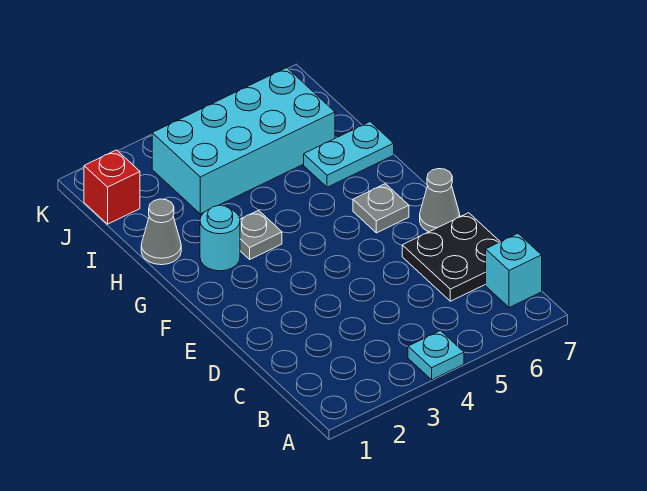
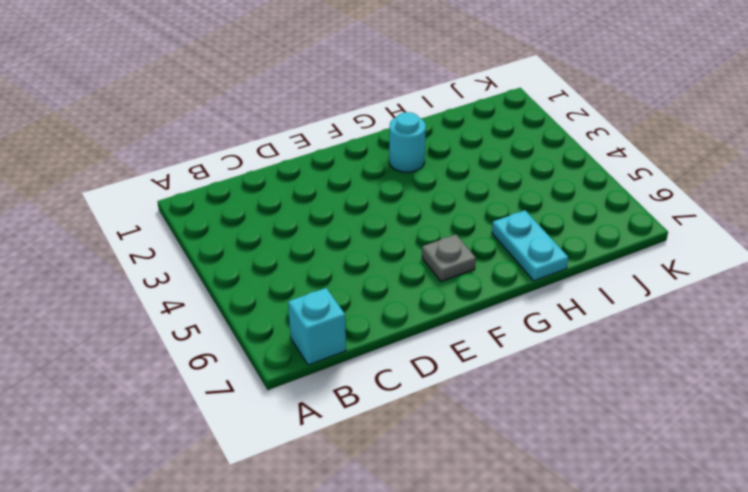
none -> cyan 1x1 plate [408,331,464,380]
none -> black 2x2 plate [402,213,500,301]

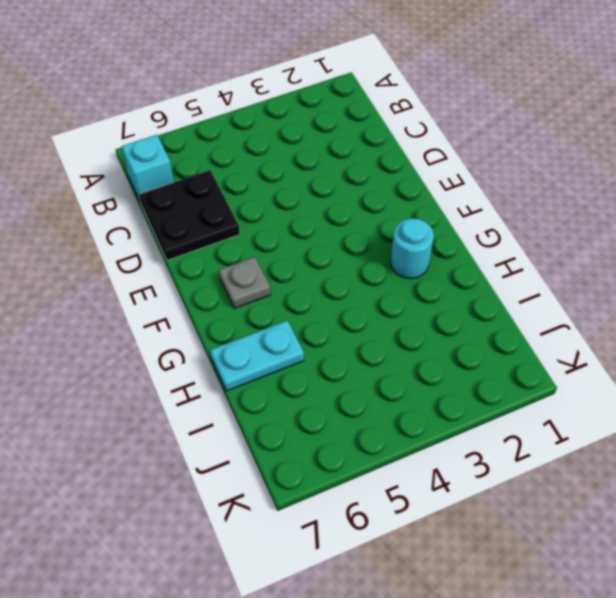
none -> cyan 1x1 plate [408,331,464,380]
none -> grey 1x1 cone [420,169,460,232]

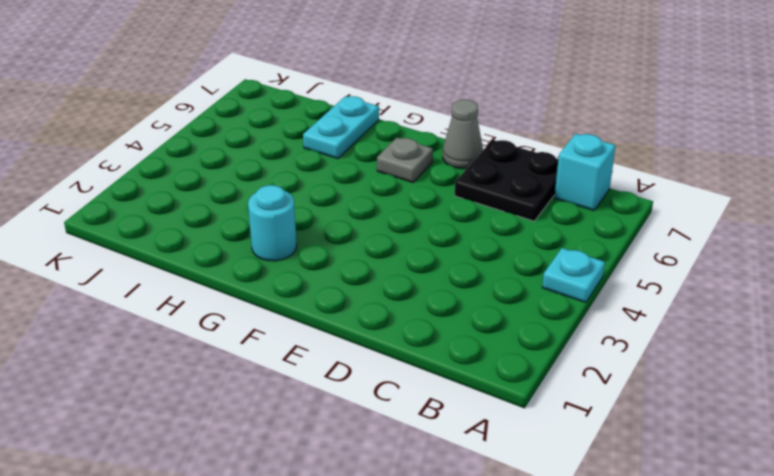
none -> grey 1x1 plate [240,210,282,259]
none -> grey 1x1 cone [141,199,181,265]

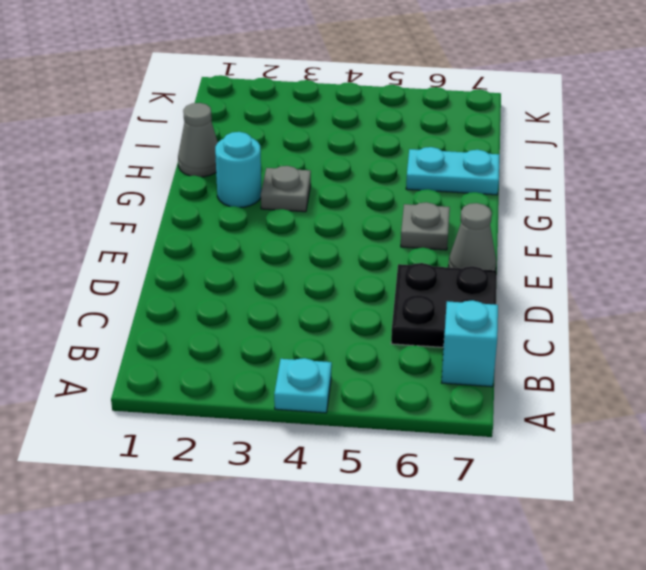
none -> cyan 2x4 brick [152,68,335,214]
none -> red 1x1 brick [84,150,140,224]

